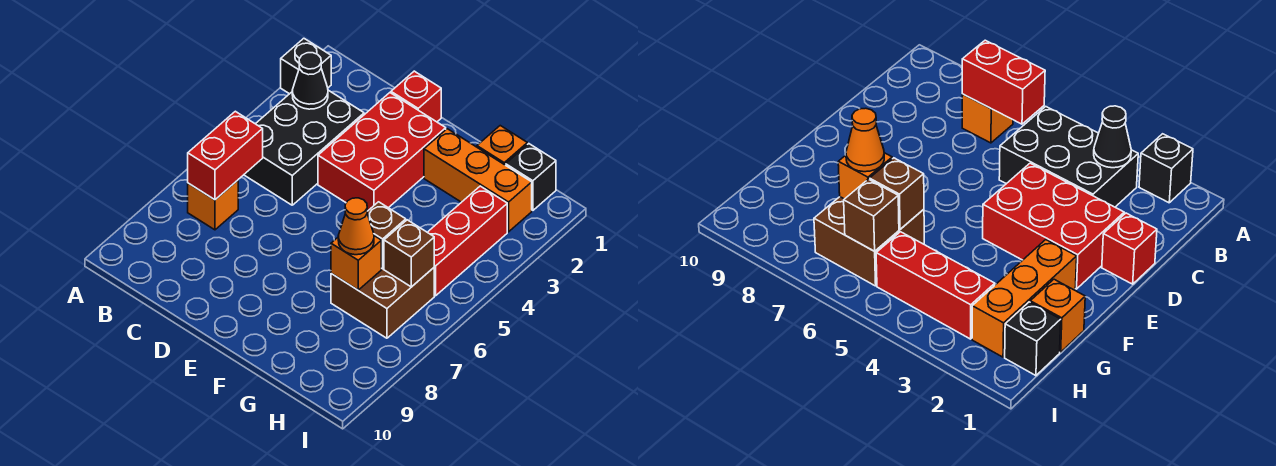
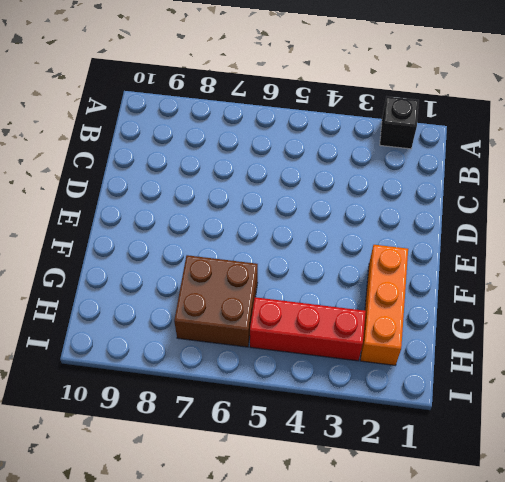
none -> black 2x3 brick [244,90,364,205]
none -> orange 1x1 brick [188,180,238,230]
none -> red 1x1 brick [391,71,441,122]

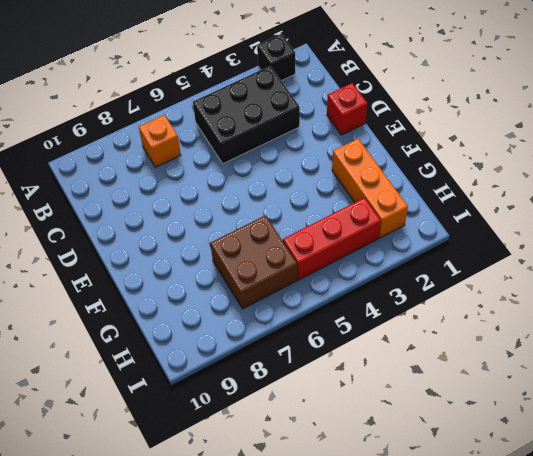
none -> red 2x3 brick [318,93,446,211]
none -> orange 1x1 brick [477,126,527,165]
none -> black 1x1 brick [506,144,556,210]

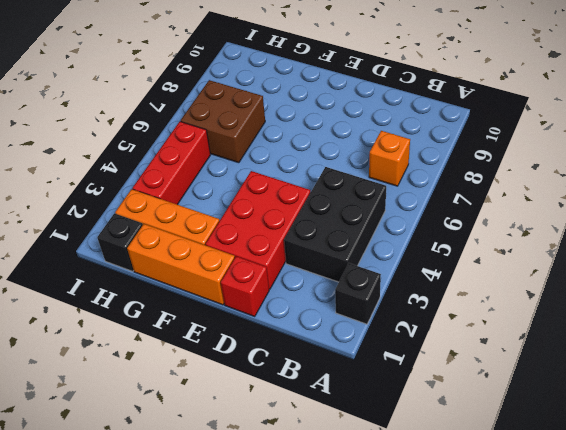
orange 1x3 brick [127,224,235,305] -> orange 1x1 brick [477,126,527,165]
none -> black 1x1 cone [292,53,328,109]
none -> red 1x2 brick [188,111,263,200]
none -> brown 1x1 brick [367,202,406,269]

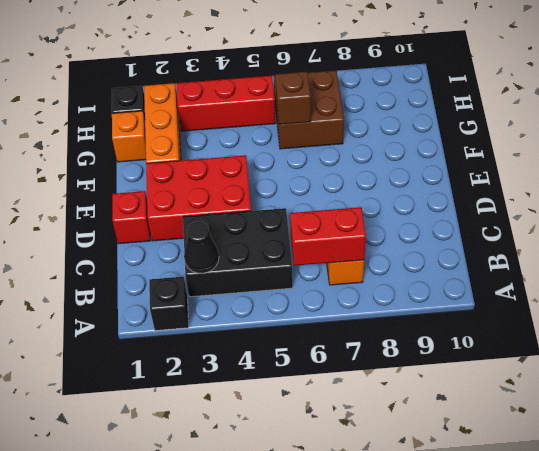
none -> orange 1x1 brick [331,236,381,290]
none -> brown 1x1 brick [384,220,434,287]
none -> orange 1x1 cone [338,198,374,255]

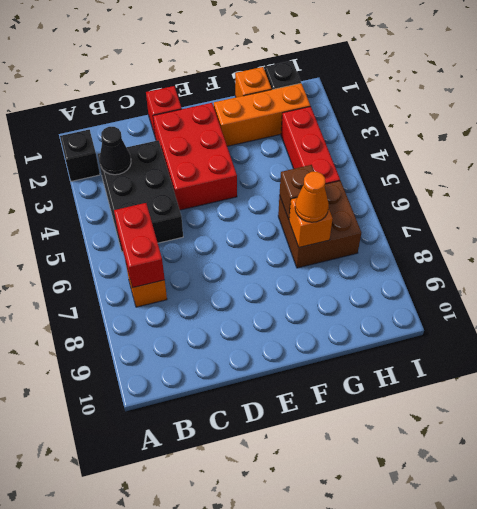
none -> brown 1x1 brick [384,220,434,287]

